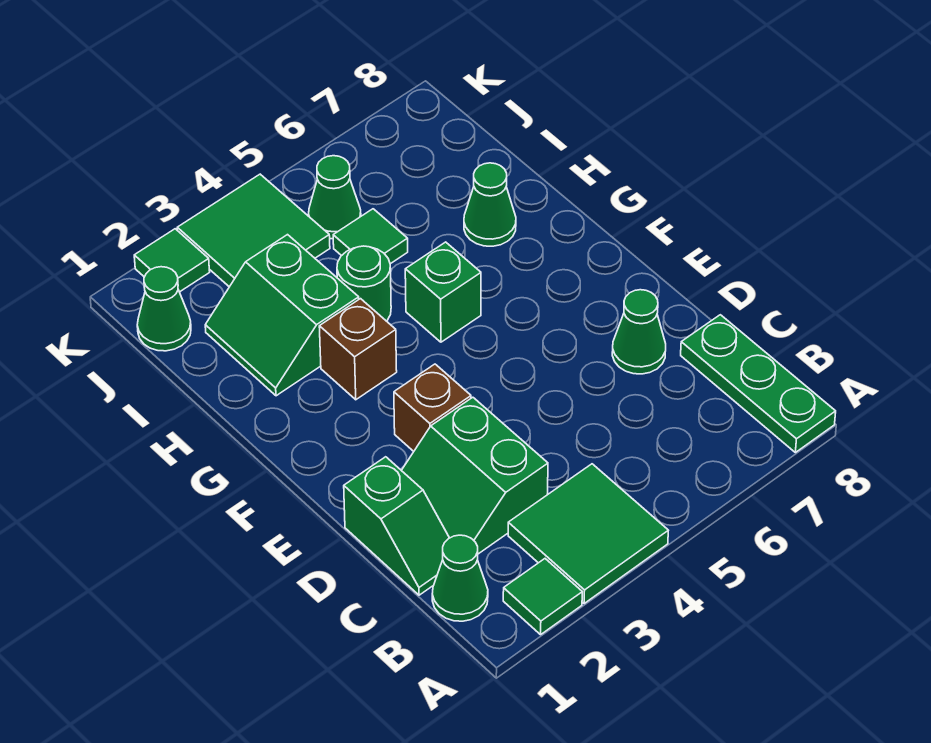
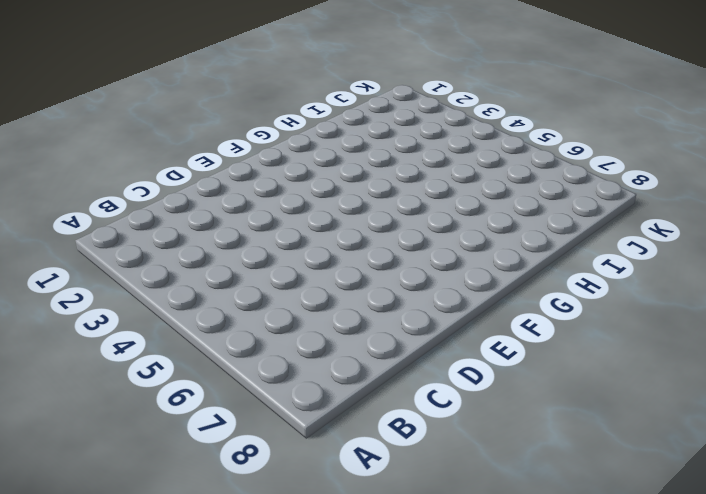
none -> green 1x1 tile [503,559,582,635]
none -> green 2x2 tile [508,464,668,604]
none -> green 1x3 plate [681,315,836,452]

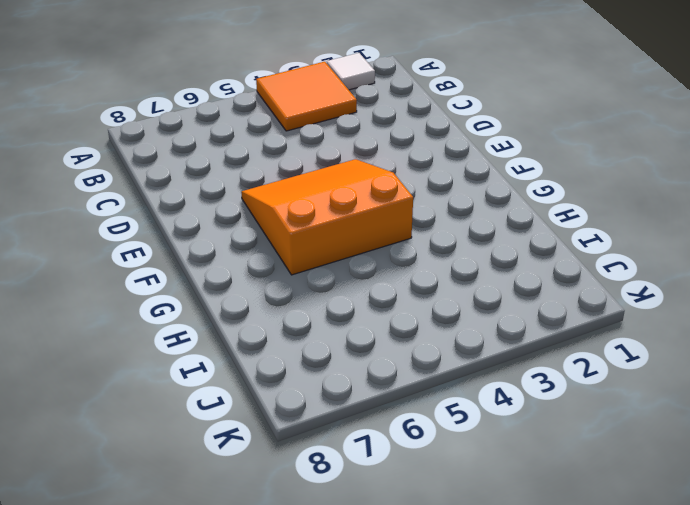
white 1x1 tile [327,53,375,90] -> green 1x1 tile [503,559,582,635]
orange 2x2 tile [256,62,357,131] -> green 2x2 tile [508,464,668,604]
orange 3x3 slope [241,159,413,275] -> green 1x1 brick [405,242,481,342]
none -> green 1x3 plate [681,315,836,452]
none -> green 1x1 cone [432,535,488,621]
none -> green 1x2 slope [344,457,449,595]

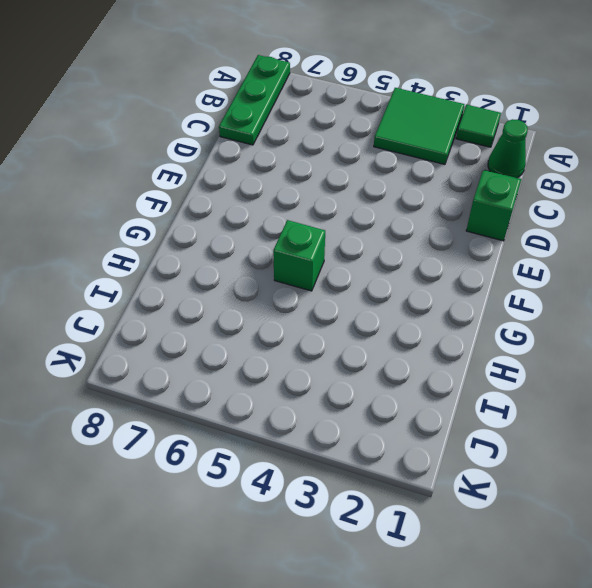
none -> green 2x2 slope [401,397,548,554]
none -> green 1x1 cone [612,290,666,374]
none -> brown 1x1 brick [394,364,471,451]

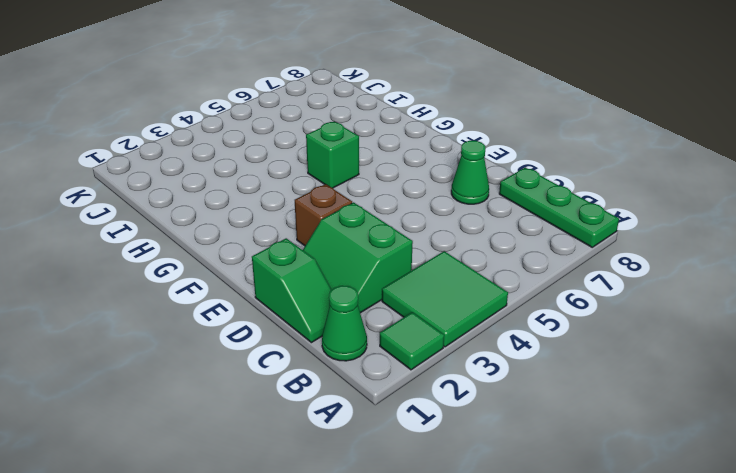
none -> brown 1x1 brick [319,299,397,400]
none -> green 2x2 slope [205,235,359,396]
none -> green 1x1 round brick [337,246,391,321]

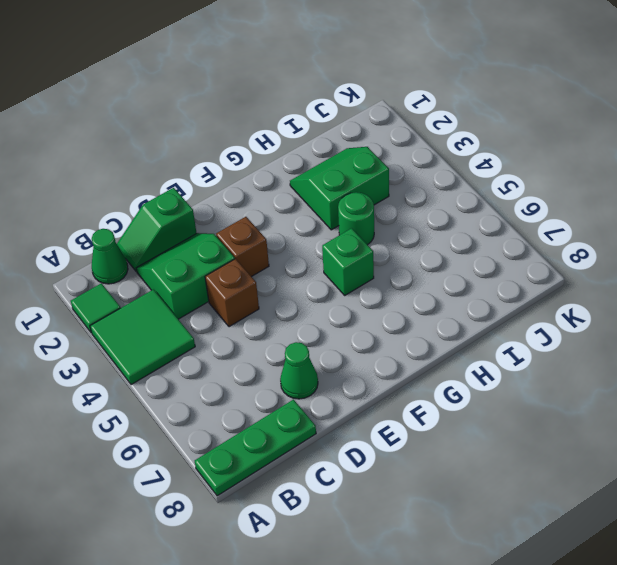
brown 1x1 brick [205,259,259,327] -> brown 1x1 brick moved to [319,299,397,400]
none -> green 1x1 cone [464,163,516,246]
none -> green 1x1 tile [333,209,408,264]
none -> green 1x1 cone [137,267,191,351]

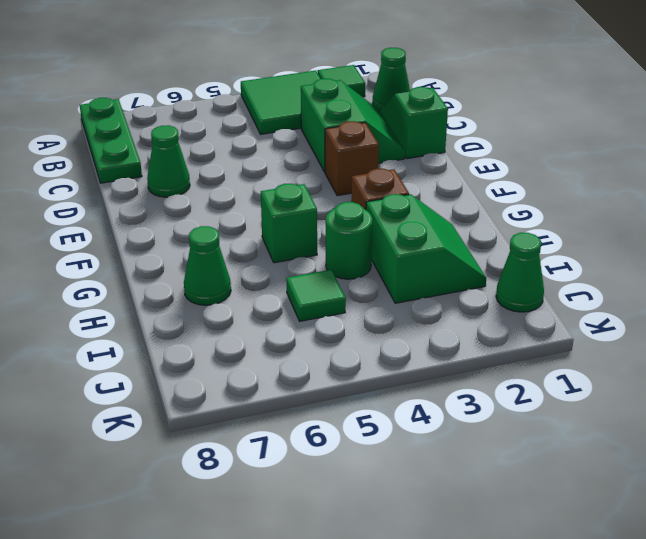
none -> green 2x2 tile [177,174,330,287]
none -> green 1x1 cone [309,156,361,239]
none -> green 1x1 tile [134,229,210,292]

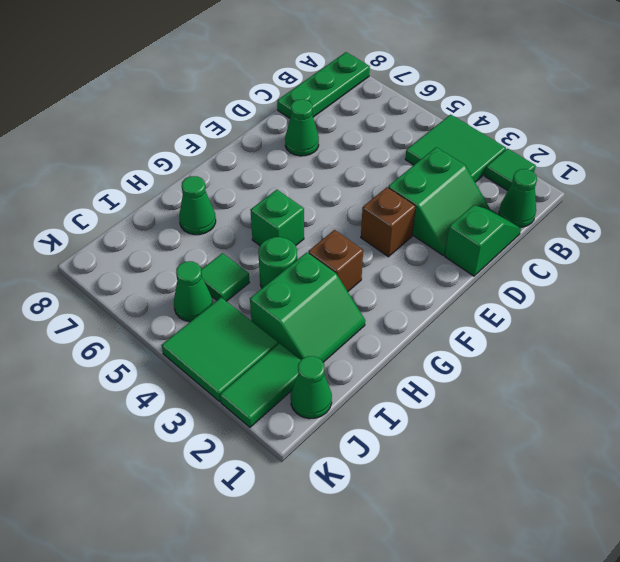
green 1x2 tile [220,343,301,427] -> green 1x1 tile [134,229,210,292]

